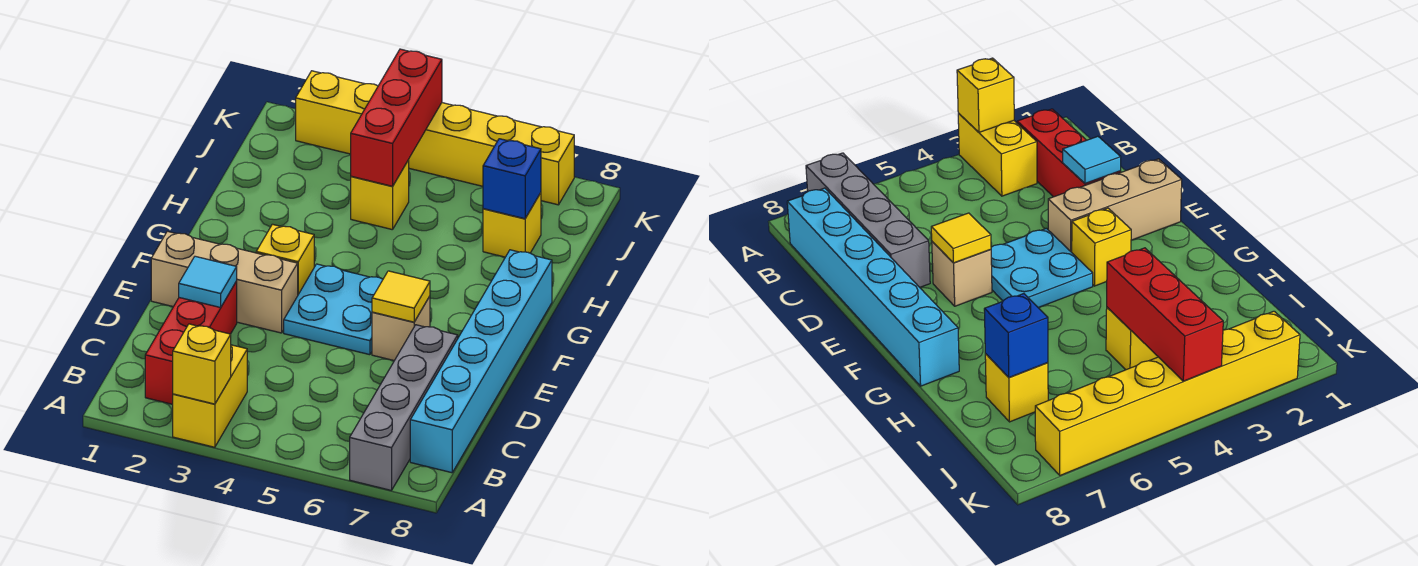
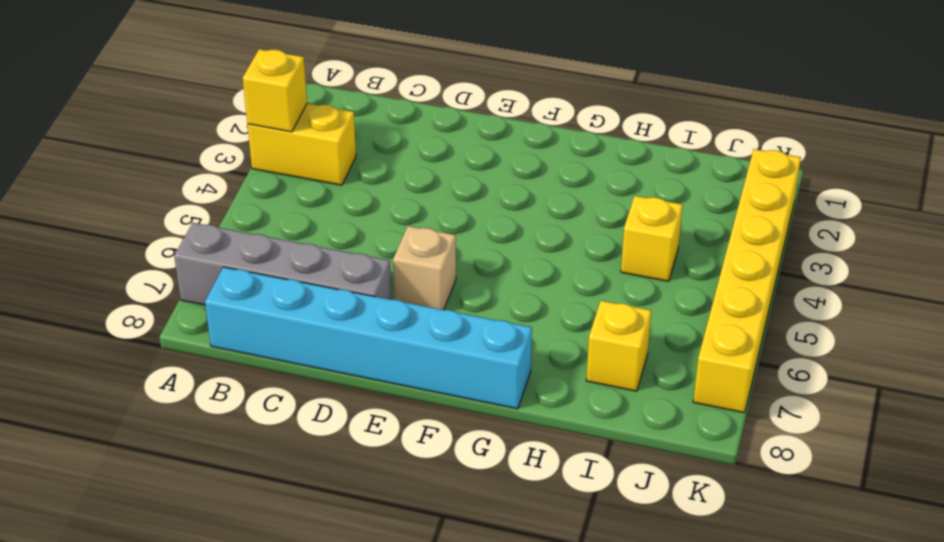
none -> red 1x3 brick [145,281,237,404]
none -> tan 1x3 brick [151,231,298,333]
none -> cyan 2x2 plate [284,264,383,355]

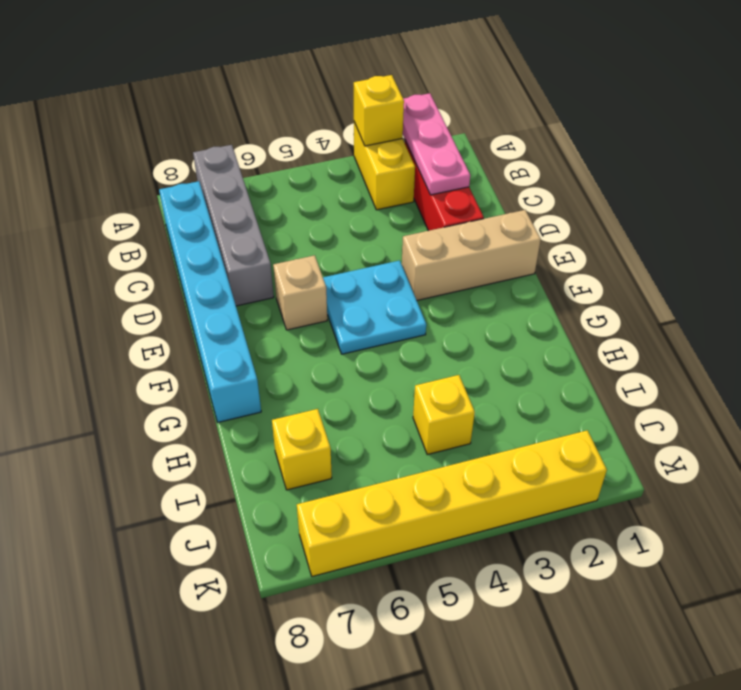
pink 1x3 plate [403,93,470,195] -> none
none -> yellow 1x1 brick [256,224,314,294]
none -> cyan 1x1 tile [179,256,237,308]
none -> yellow 1x1 tile [372,271,430,322]

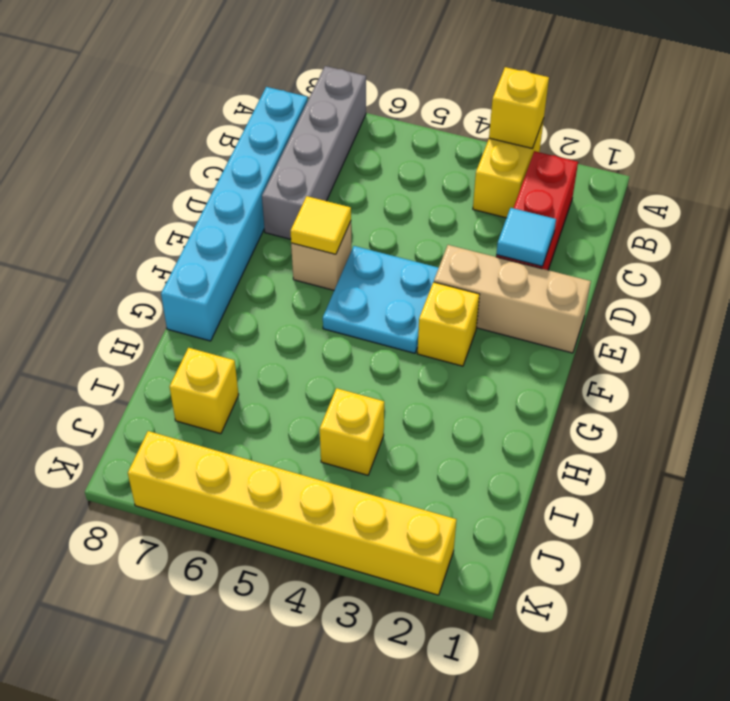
none -> red 1x3 brick [351,49,442,186]
none -> blue 1x1 brick [483,139,541,219]

